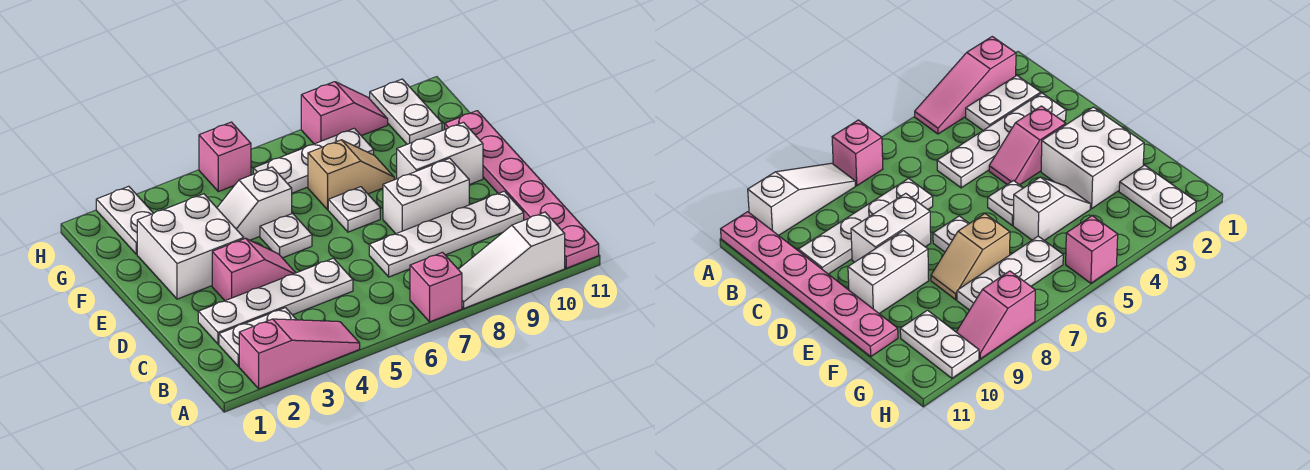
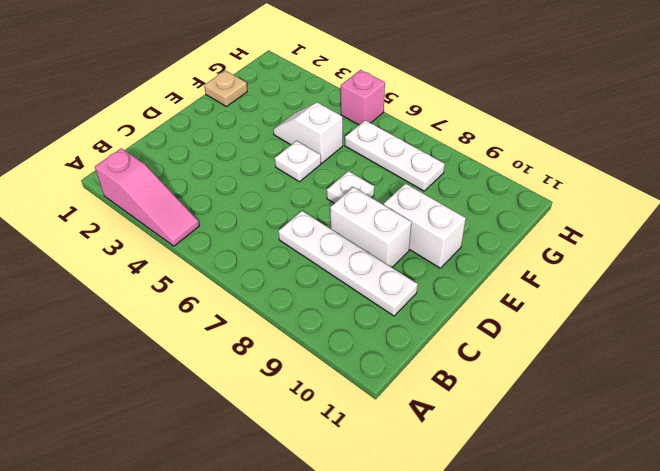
tan 1x1 plate [204,70,247,107] -> none
none -> pink 1x1 brick [410,252,462,322]
none -> white 1x3 slope [458,212,565,308]
none -> pink 1x6 plate [445,111,599,268]

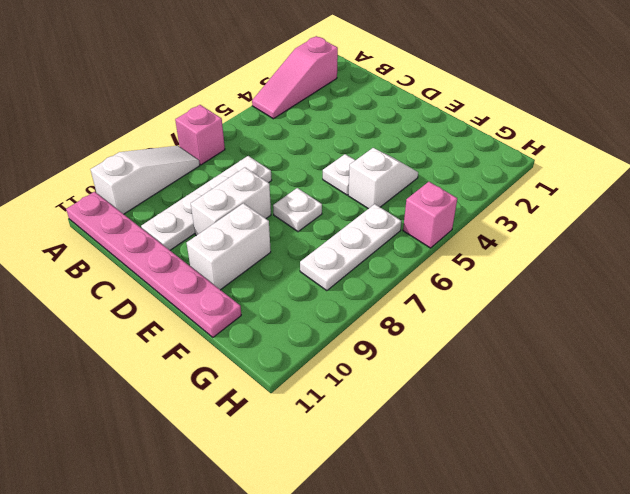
none -> white 1x2 plate [219,308,296,366]
none -> white 1x4 plate [198,258,353,344]
none -> pink 1x2 slope [212,238,296,301]

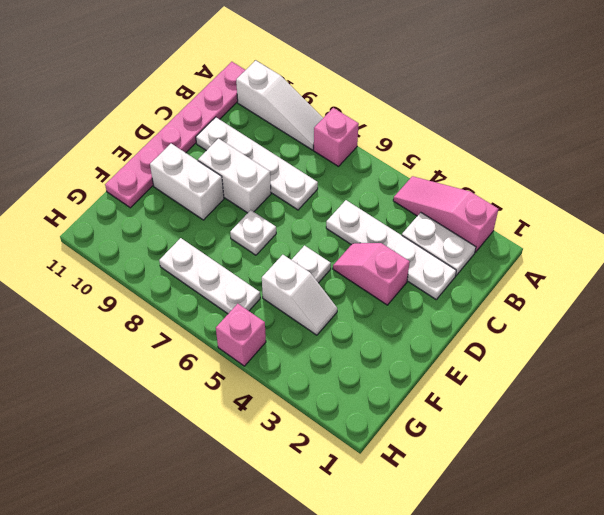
none -> white 2x2 brick [137,194,244,299]
none -> tan 1x2 slope [308,140,394,210]
none -> white 1x2 plate [96,186,153,254]

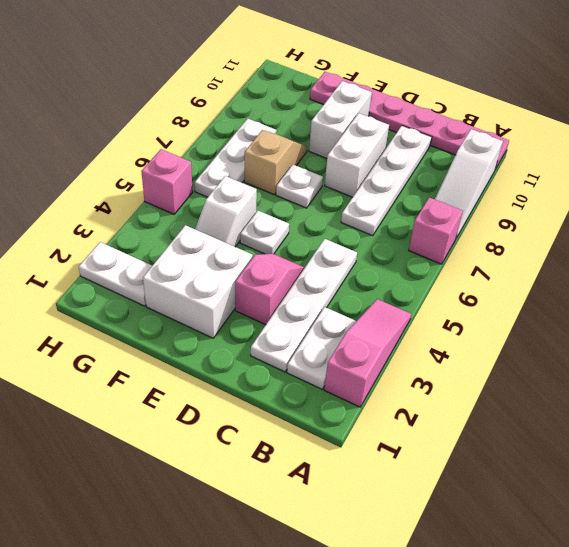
none -> white 1x2 plate [370,79,442,144]
none -> pink 1x2 slope [301,82,388,144]

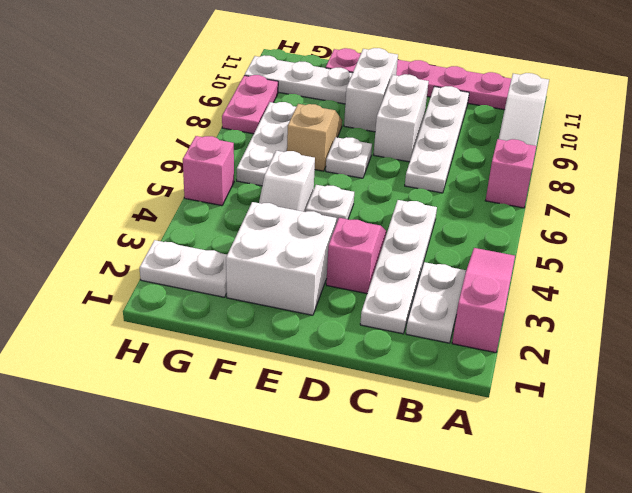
white 1x3 plate [245,55,353,104] -> white 1x2 plate [370,79,442,144]
pink 1x2 plate [222,75,278,134] -> pink 1x2 slope [301,82,388,144]

